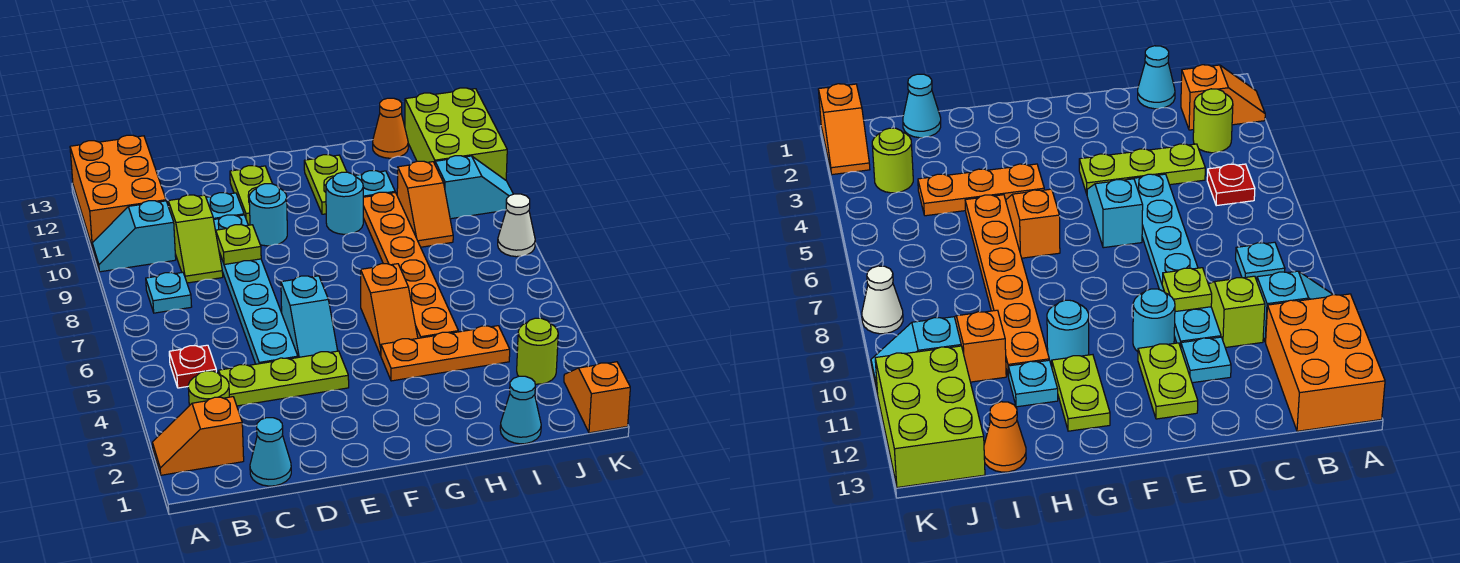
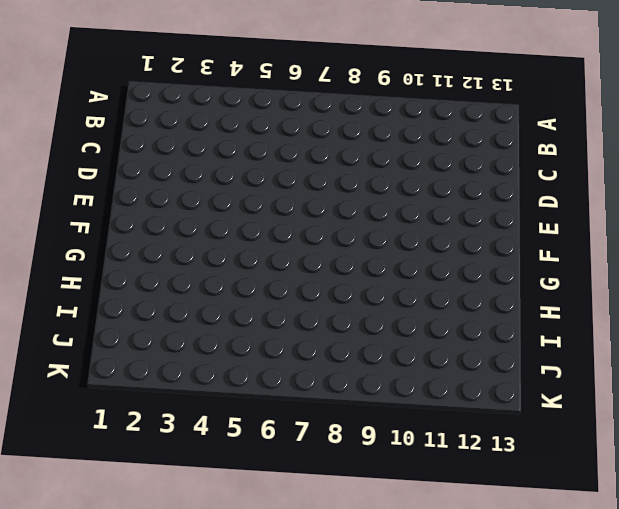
none -> orange 1x2 slope [152,397,244,475]
none -> cyan 1x2 slope [92,201,176,272]
none -> orange 2x3 brick [70,135,166,249]

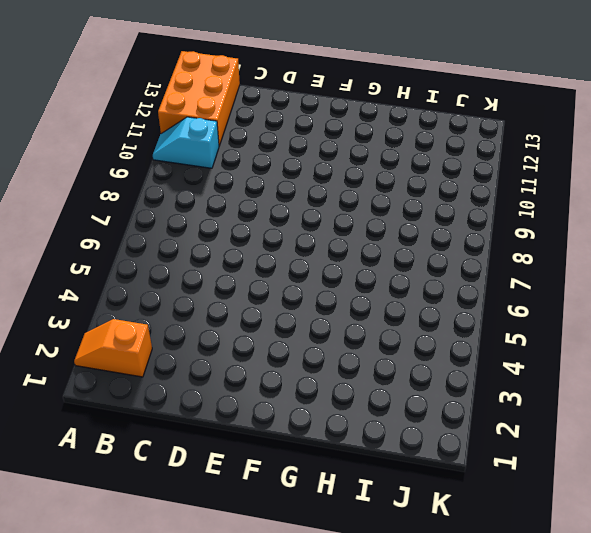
none -> lime 1x1 round brick [188,371,229,406]
none -> red 1x1 plate [169,345,216,388]
none -> cyan 1x1 plate [146,272,192,313]

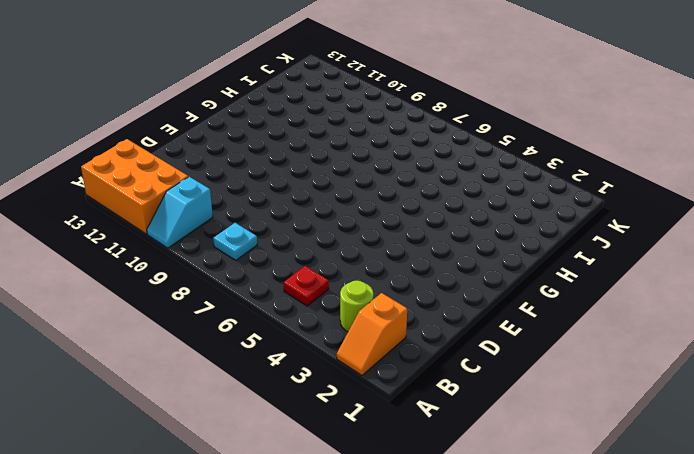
none -> cyan 1x1 cone [250,418,291,486]
none -> lime 1x3 plate [219,351,349,406]
none -> lime 1x2 slope [168,195,223,283]

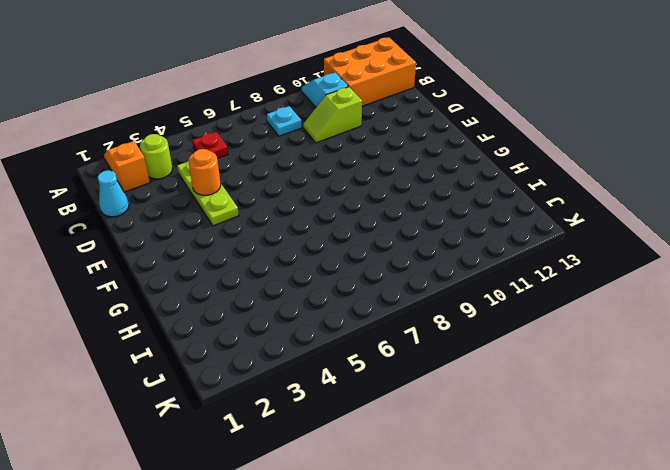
orange 1x1 round brick [188,149,221,195] -> none
none -> cyan 1x6 plate [214,215,298,364]
none -> cyan 1x1 plate [206,193,244,219]
none -> cyan 1x2 slope [281,276,338,357]

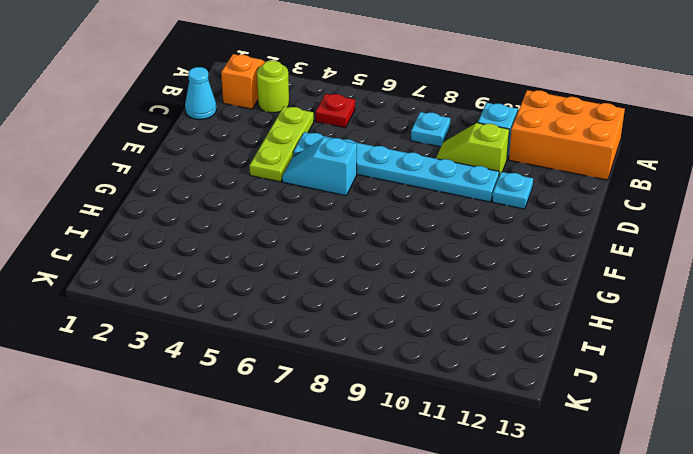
none -> cyan 1x1 round brick [249,184,287,246]
none -> lime 1x2 plate [230,166,272,225]
none -> orange 1x3 plate [381,326,510,381]

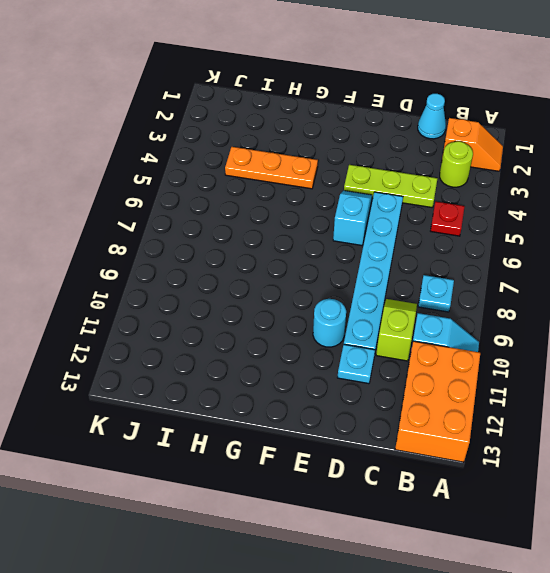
none -> lime 1x2 plate [230,166,272,225]
none -> orange 1x2 slope [361,264,418,355]
none -> cyan 1x1 round brick [326,172,363,234]

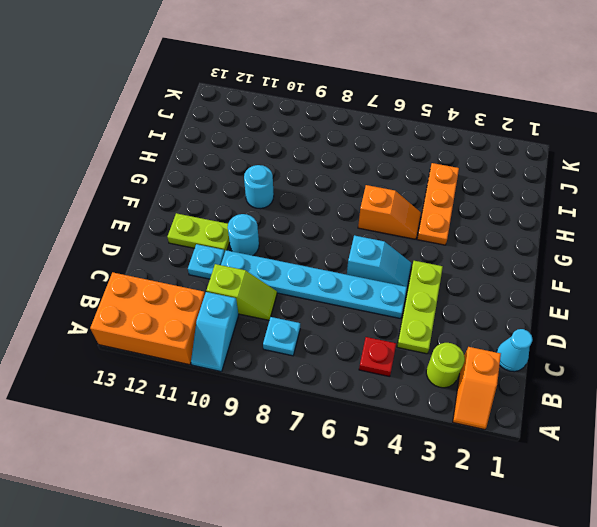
none -> lime 1x2 plate [304,155,347,214]
none -> orange 1x6 plate [363,192,458,338]
none -> cyan 1x1 plate [354,171,395,197]

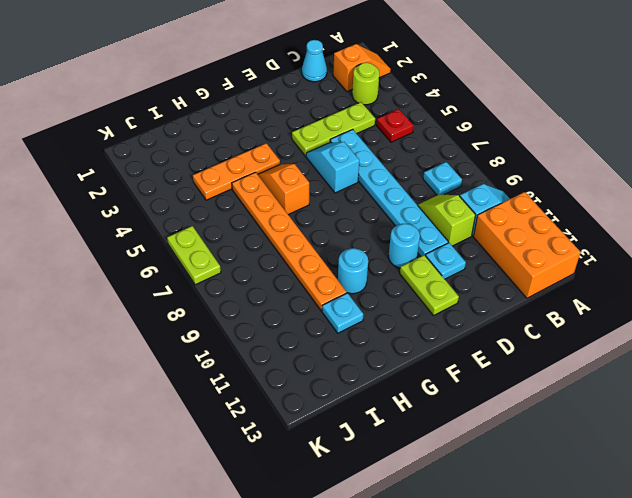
lime 1x2 plate [167,226,221,285] -> lime 1x2 plate moved to [304,155,347,214]
none -> cyan 1x1 cone [500,376,541,444]
none -> orange 1x2 slope [397,161,453,247]
none -> orange 1x1 cone [373,98,408,158]

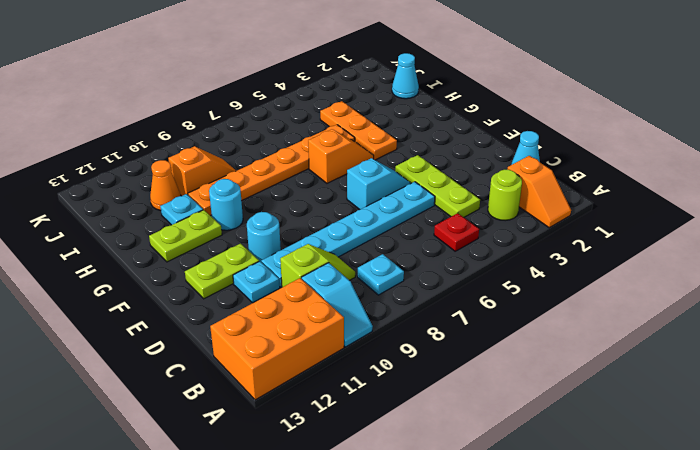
orange 1x1 cone [150,160,180,210] -> orange 1x1 cone moved to [373,98,408,158]
none -> lime 1x1 round brick [517,318,558,384]
none -> cyan 1x2 slope [435,156,513,219]
none -> lime 2x3 brick [405,88,507,180]

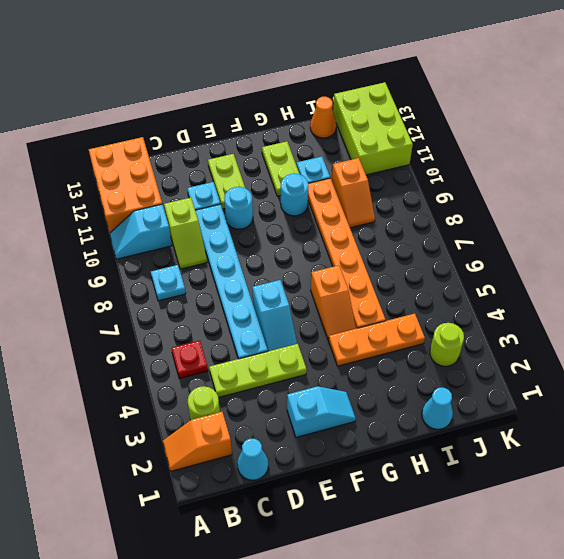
cyan 1x2 slope [287,386,356,437] -> cyan 1x2 slope moved to [435,156,513,219]
none -> orange 1x2 slope [564,362,630,433]
none -> white 1x1 cone [498,194,535,257]
none -> lime 1x1 plate [216,225,261,265]

